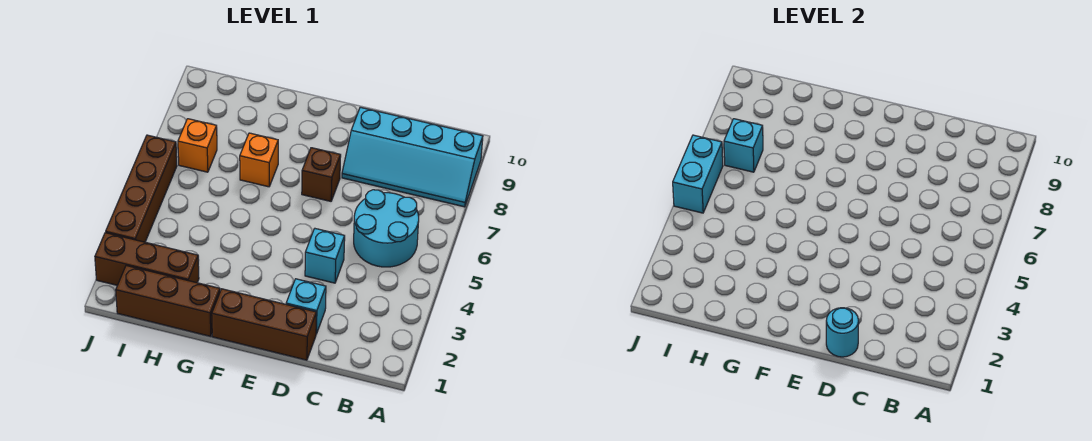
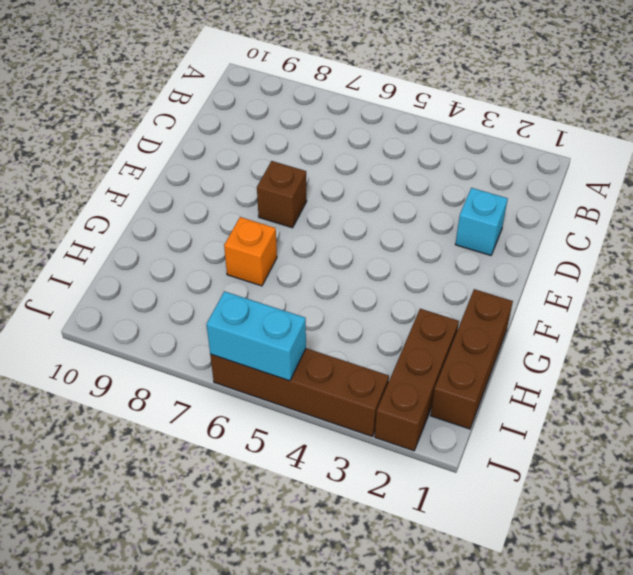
none -> cyan 2x4 slope [342,107,483,207]
none -> cyan 2x2 round brick [354,190,419,267]
none -> brown 1x3 brick [212,289,316,360]

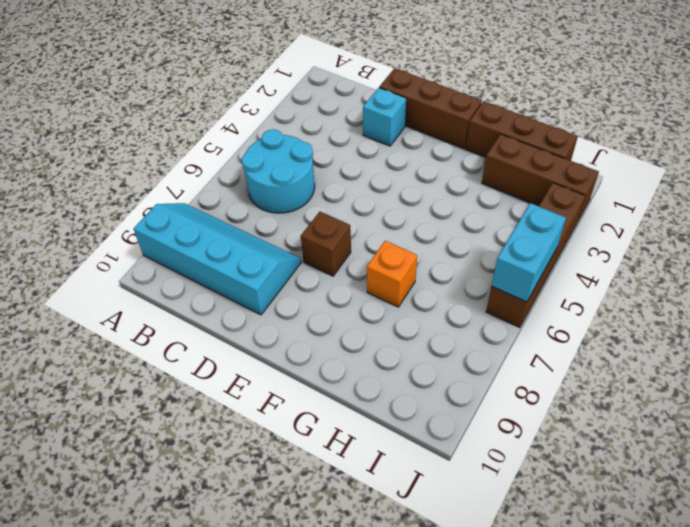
none -> cyan 1x1 brick [305,229,345,283]
none -> orange 1x1 brick [178,119,217,172]
none -> cyan 1x1 round brick [826,308,859,357]

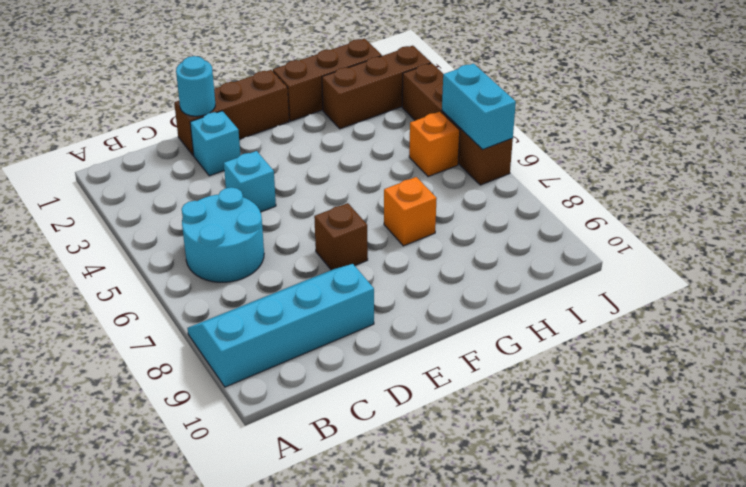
orange 1x1 brick [409,112,460,177] -> orange 1x1 brick moved to [178,119,217,172]
none -> cyan 1x1 brick [724,119,763,172]

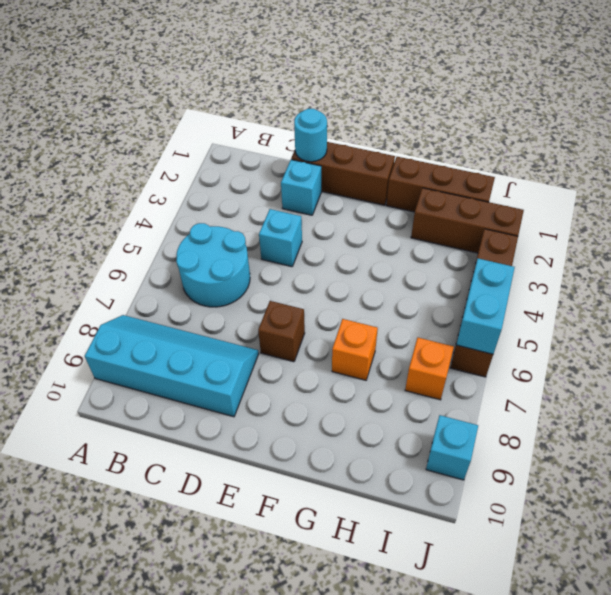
cyan 1x1 brick [426,415,478,480] -> cyan 1x1 brick moved to [724,119,763,172]

